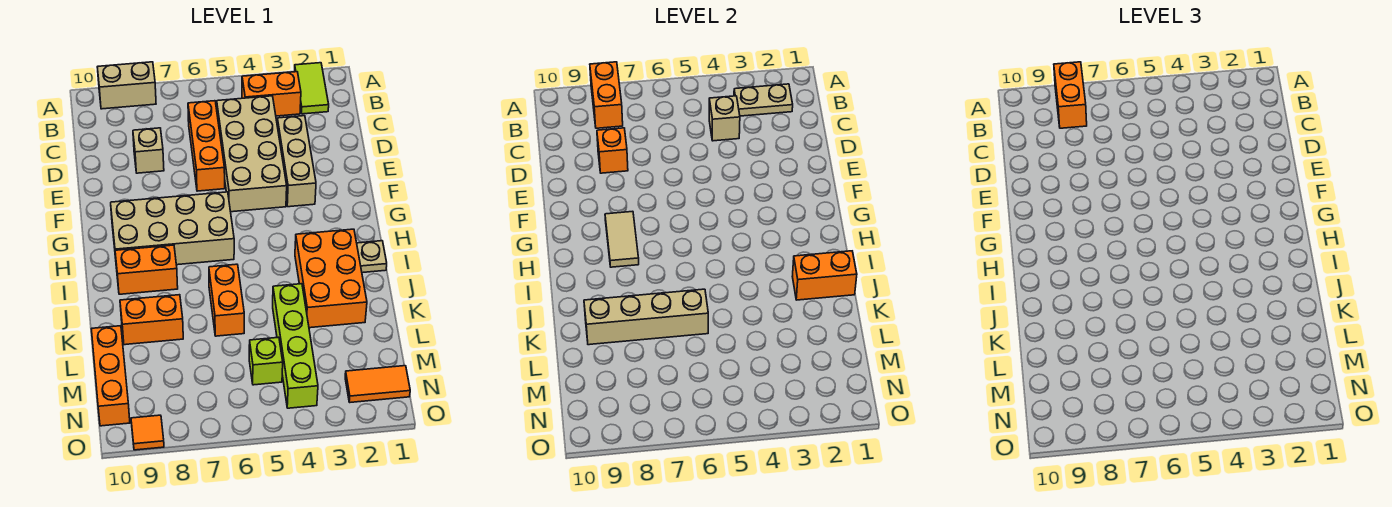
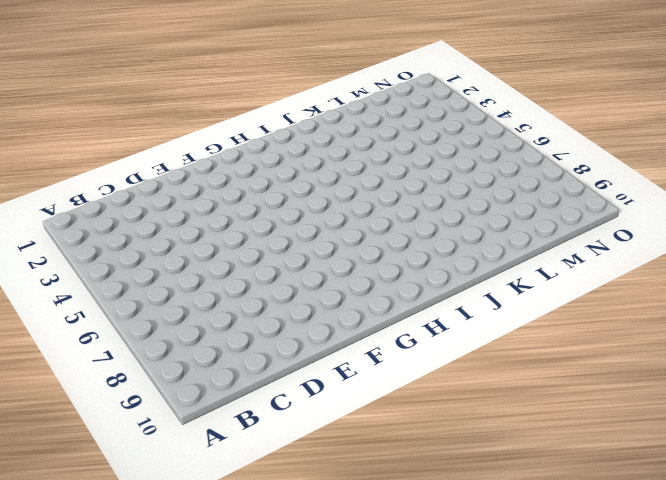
none -> lime 1x2 tile [295,63,329,114]
none -> tan 1x2 brick [97,62,156,109]
none -> orange 1x2 brick [242,72,301,116]

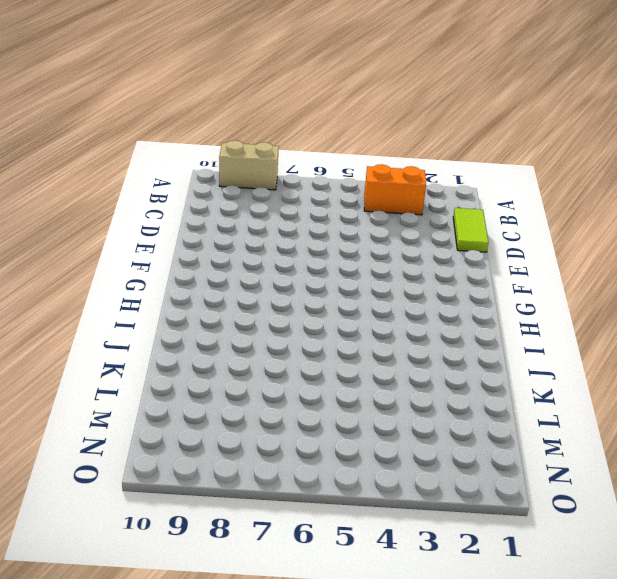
lime 1x2 tile [453,208,488,252] -> lime 1x2 tile moved to [295,63,329,114]
none -> tan 2x4 brick [217,96,287,212]
none -> orange 1x3 brick [188,101,225,191]
none -> tan 1x3 brick [277,116,316,207]

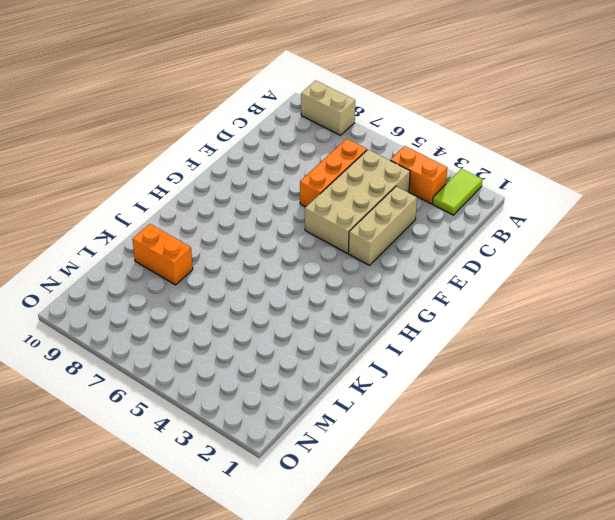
none -> tan 1x1 brick [133,128,164,173]
none -> tan 2x4 brick [111,192,234,265]
none -> tan 1x1 plate [357,241,387,273]

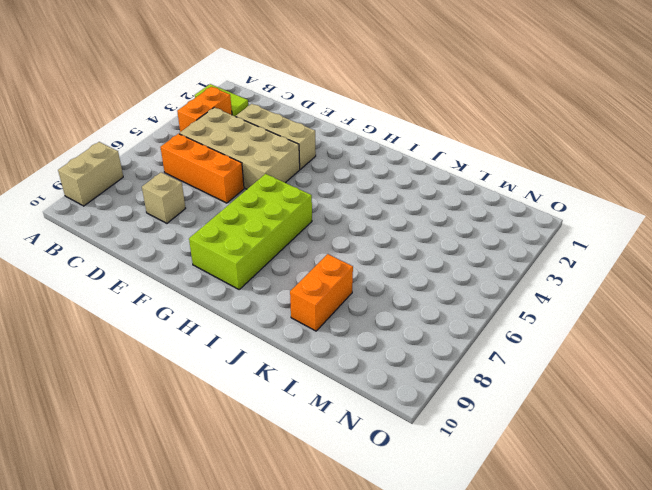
lime 2x4 brick [189,174,312,289] -> tan 2x4 brick [111,192,234,265]
none -> tan 1x1 plate [357,241,387,273]
none -> orange 2x3 brick [295,229,367,328]
none -> orange 1x2 brick [115,245,178,294]

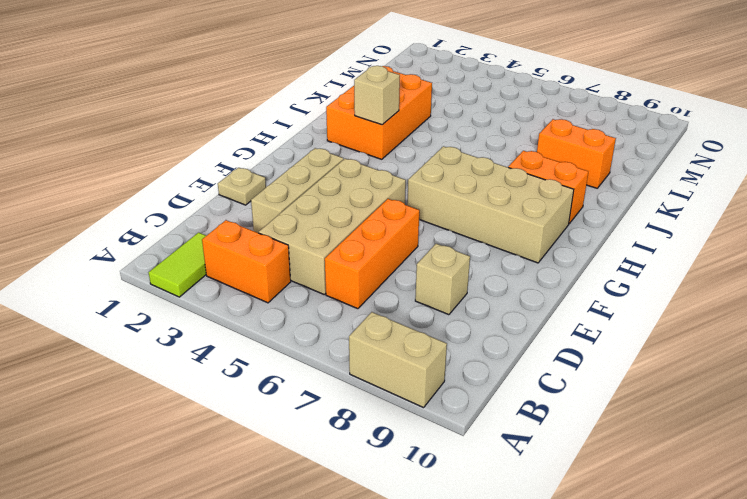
tan 1x1 plate [218,168,266,205] -> tan 1x1 plate moved to [357,241,387,273]
tan 1x1 brick [354,66,400,125] -> tan 1x1 brick moved to [709,96,740,141]
none -> orange 1x2 brick [209,264,244,336]
none -> lime 1x4 brick [273,284,318,408]
none -> orange 1x3 brick [92,326,130,426]

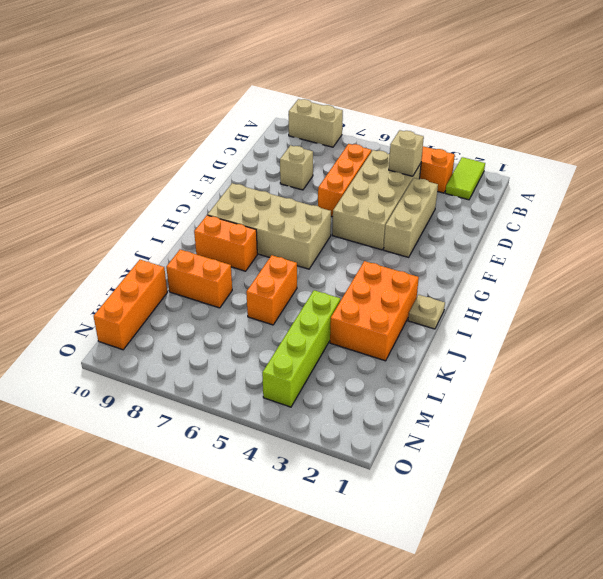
none -> lime 1x1 brick [249,337,283,385]
none -> orange 1x2 tile [345,366,410,402]
none -> orange 1x1 tile [131,415,164,450]

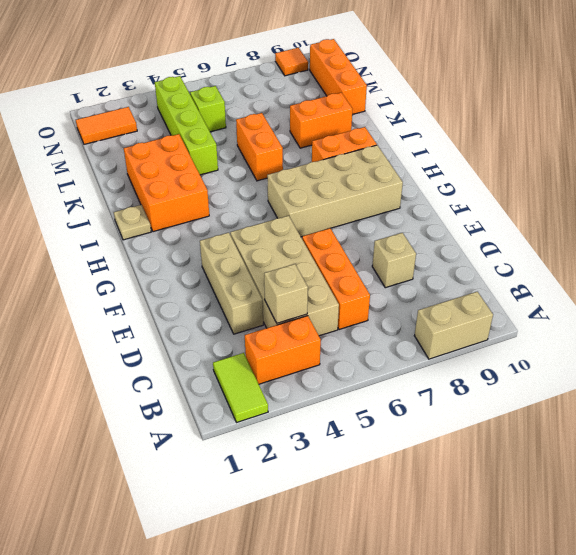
none -> orange 1x2 brick [590,62,623,128]
none -> tan 1x2 plate [734,84,793,116]
none -> orange 1x1 brick [597,128,628,173]

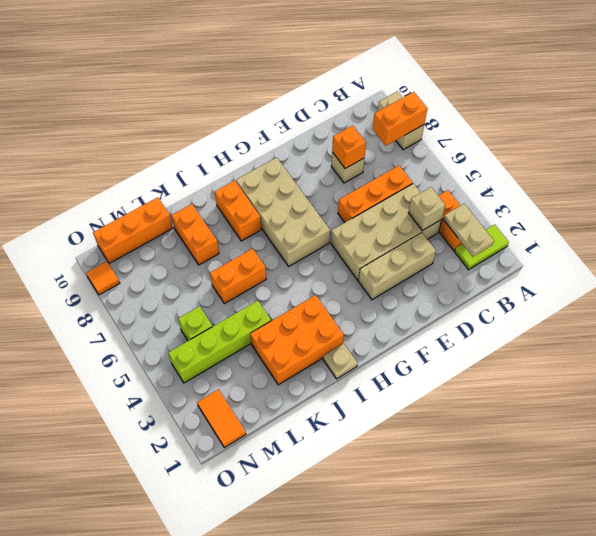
none -> tan 1x2 tile [605,211,639,267]
none -> orange 1x2 brick [792,251,857,300]
none -> tan 1x4 brick [584,289,708,345]

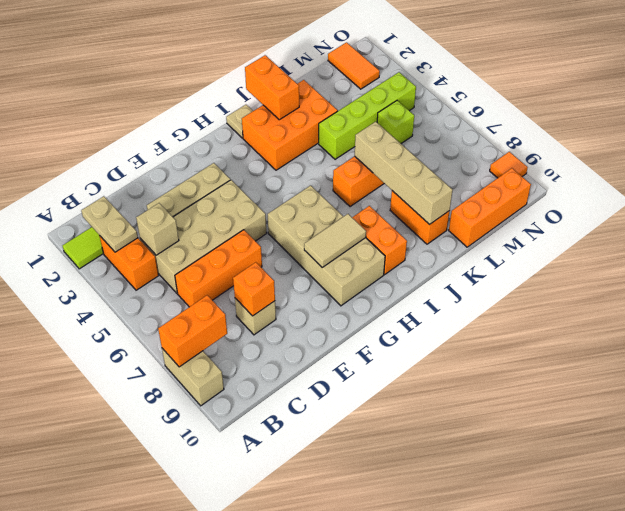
none -> orange 1x2 brick [1054,62,1087,128]

